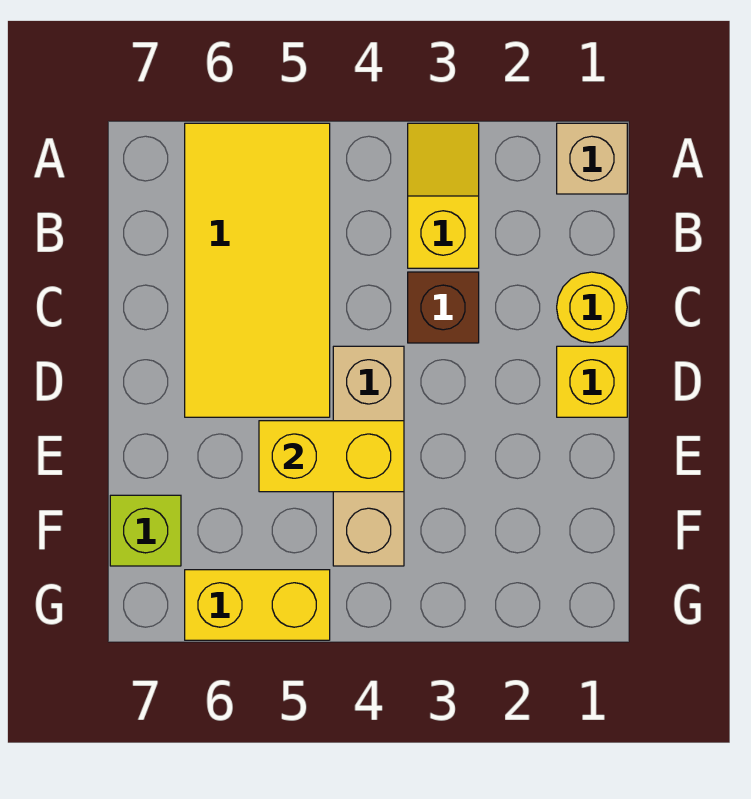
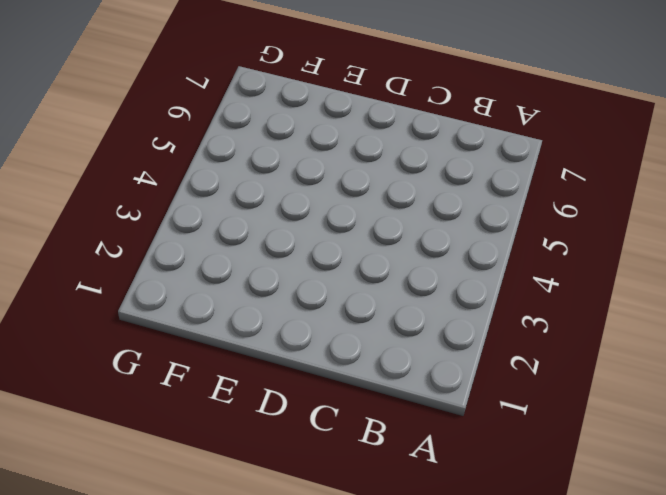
none -> tan 1x1 brick [557,123,627,194]
none -> yellow 1x2 slope [408,123,479,268]

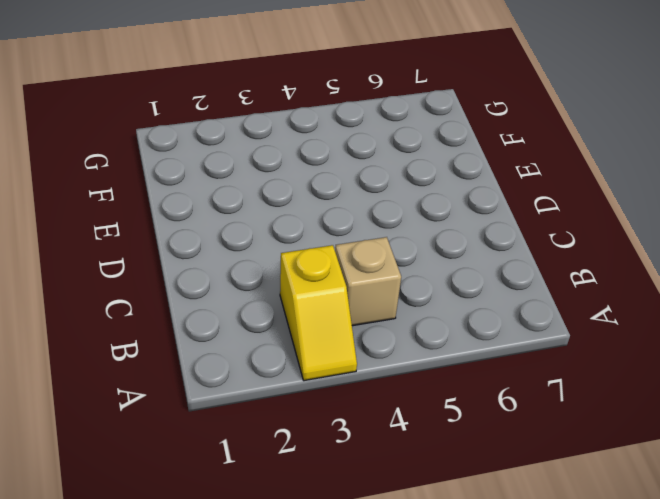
tan 1x1 brick [335,237,401,326] -> tan 1x1 brick moved to [557,123,627,194]
none -> yellow 2x4 tile [185,123,330,417]
none -> yellow 1x1 round brick [557,272,627,343]

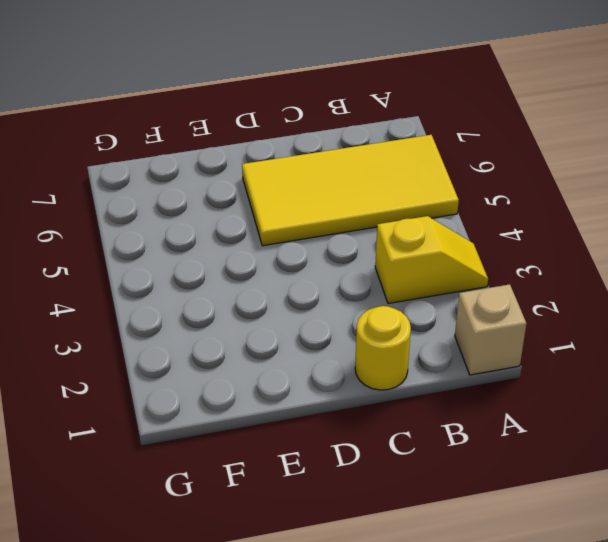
none -> brown 1x1 brick [408,272,479,343]
none -> yellow 1x1 brick [557,346,627,417]

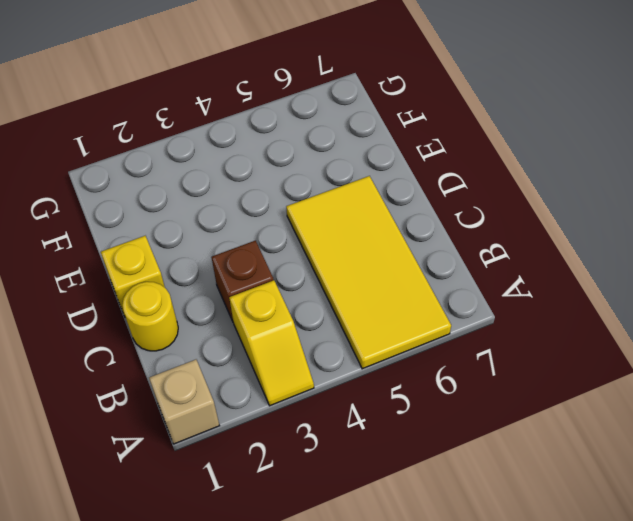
none -> tan 1x3 brick [333,346,404,566]
none -> lime 1x1 brick [110,495,181,566]

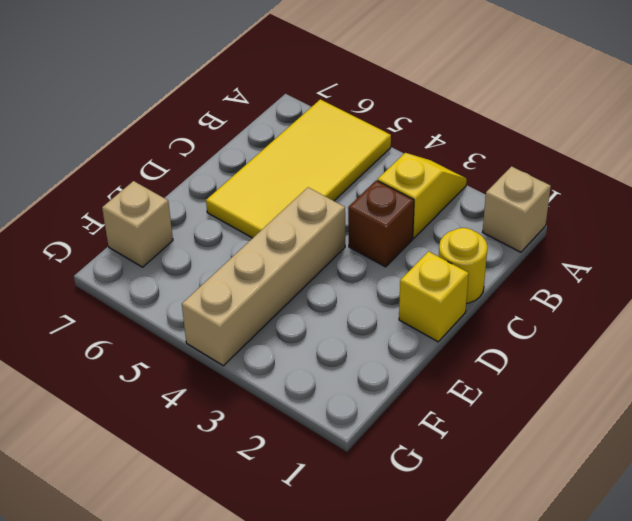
tan 1x4 brick [182,188,345,366] -> tan 1x3 brick [333,346,404,566]
tan 1x1 brick [102,181,173,267] -> lime 1x1 brick [110,495,181,566]
none -> yellow 1x2 brick [185,570,330,640]
none -> yellow 1x2 brick [259,421,404,492]

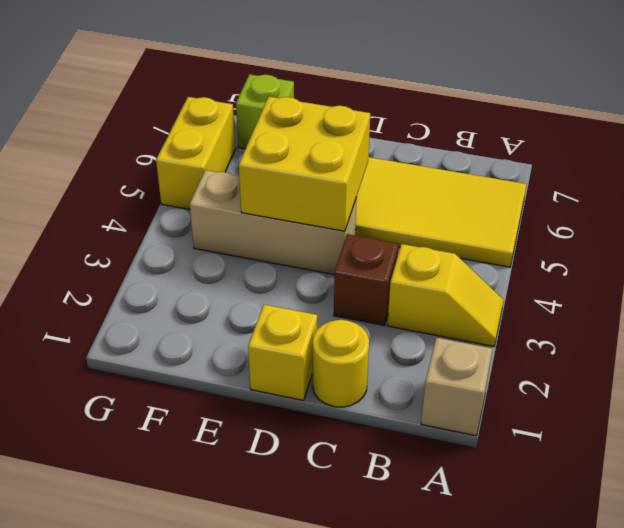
yellow 2x2 brick [239,97,370,231] -> yellow 1x2 brick [259,421,404,492]

